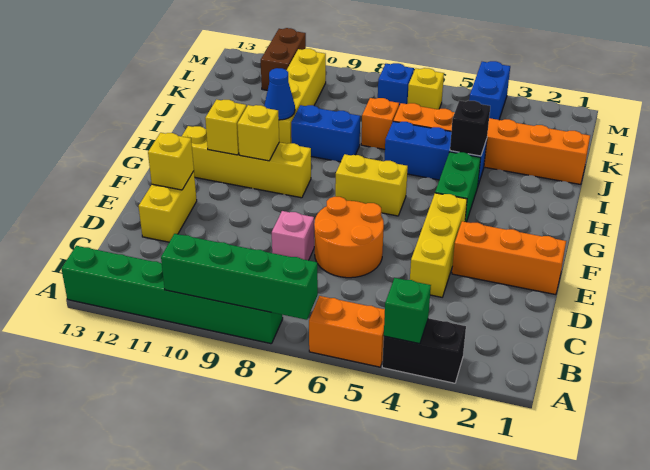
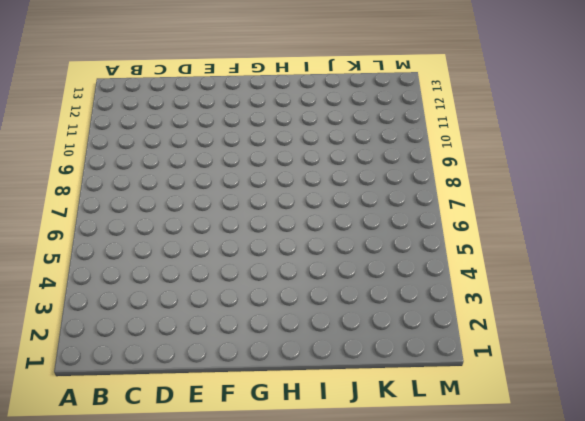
none -> black 1x2 brick [382,318,466,383]
none -> orange 1x2 brick [309,296,385,367]
none -> green 1x6 brick [61,246,283,344]

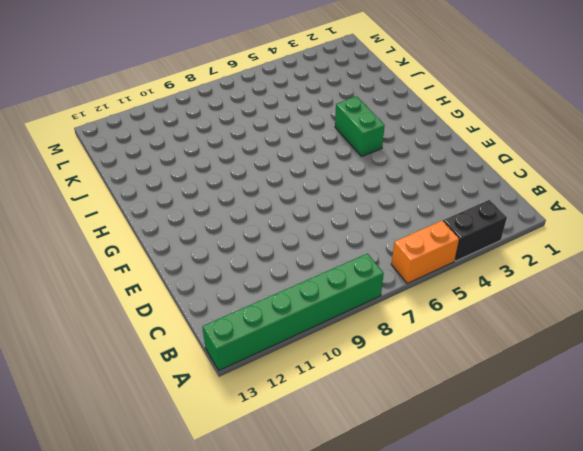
none -> yellow 1x3 brick [410,193,467,297]
none -> orange 2x2 round brick [314,197,384,278]
none -> pink 1x1 brick [272,211,314,260]

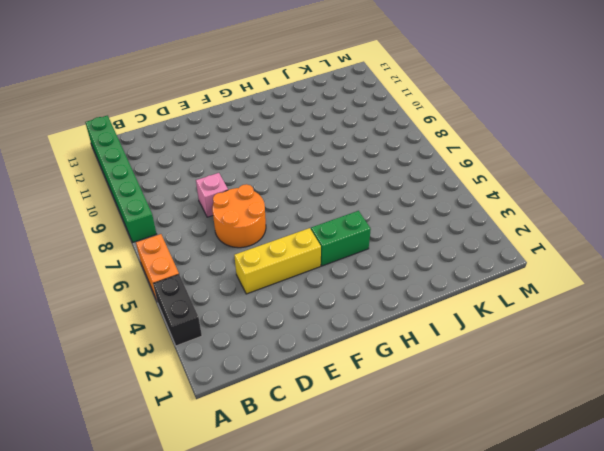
none -> yellow 1x2 brick [139,171,197,242]
none -> orange 1x3 brick [452,221,566,295]
none -> yellow 1x2 brick [335,154,408,216]

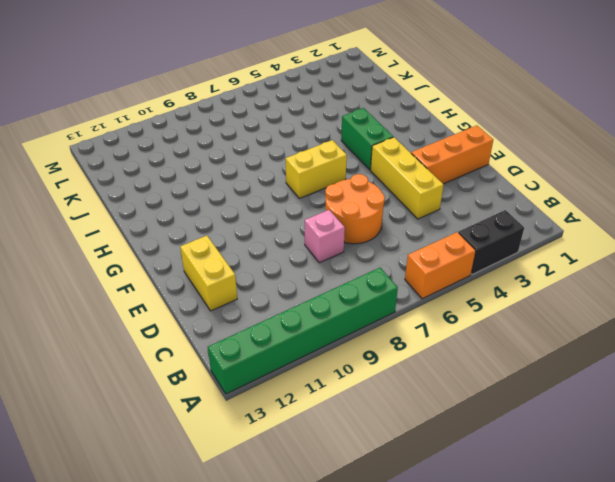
none -> yellow 1x4 brick [182,126,311,198]
none -> blue 1x3 brick [384,121,487,185]
none -> blue 1x2 brick [291,105,360,162]

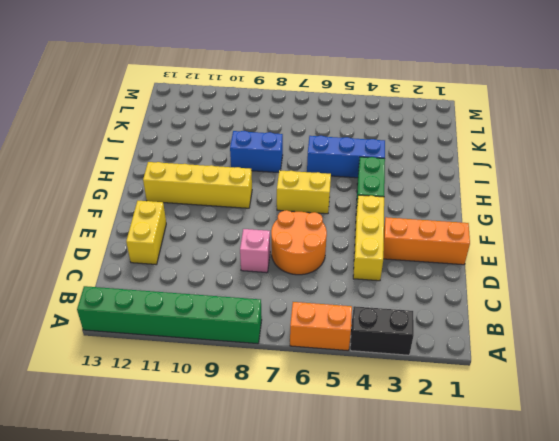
none -> yellow 1x4 brick [279,49,326,144]
none -> orange 1x6 brick [393,103,590,184]
none -> orange 1x1 brick [361,98,399,149]

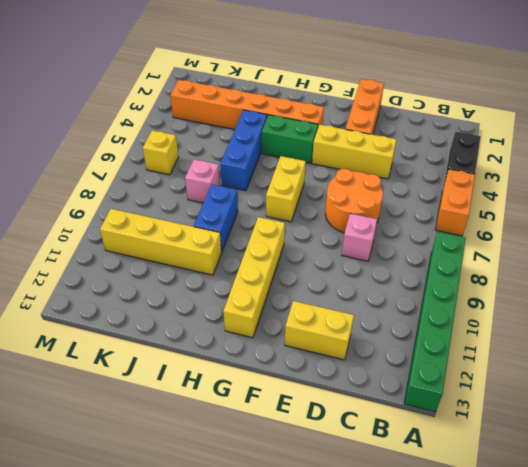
orange 1x6 brick [170,80,324,130] -> orange 1x6 brick turned to [393,103,590,184]
pink 1x1 brick [185,159,220,203] -> orange 1x1 brick [361,98,399,149]
none -> blue 1x2 brick [469,61,510,120]
none -> blue 1x1 brick [378,63,414,106]
none -> brown 1x2 brick [261,28,306,90]

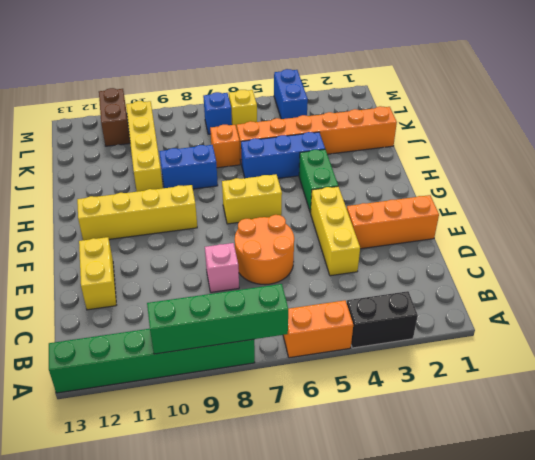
none -> green 1x1 brick [384,278,431,344]
none -> yellow 1x1 brick [148,133,194,190]
none -> yellow 1x1 brick [237,105,279,161]

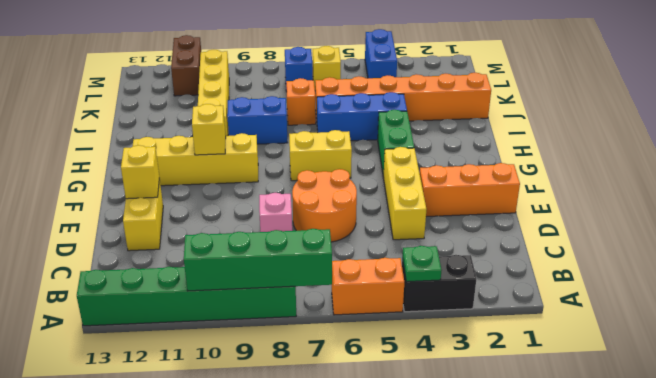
green 1x1 plate [402,246,442,282] -> green 1x1 brick [384,278,431,344]
none -> yellow 1x1 brick [205,100,246,155]
none -> black 1x1 brick [450,101,490,156]
none -> blue 1x1 cone [264,68,295,120]

